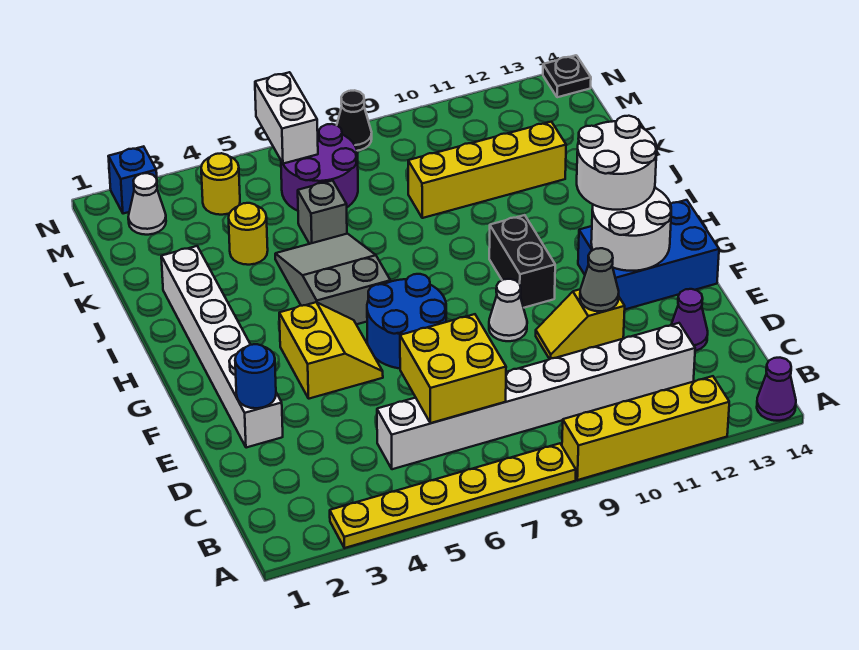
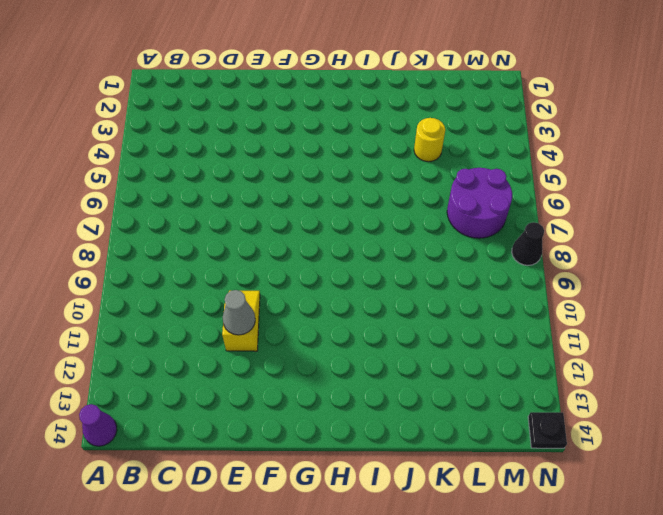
none -> yellow 1x6 plate [330,443,576,548]
none -> yellow 1x4 brick [562,376,729,480]
none -> white 1x8 brick [377,323,695,469]

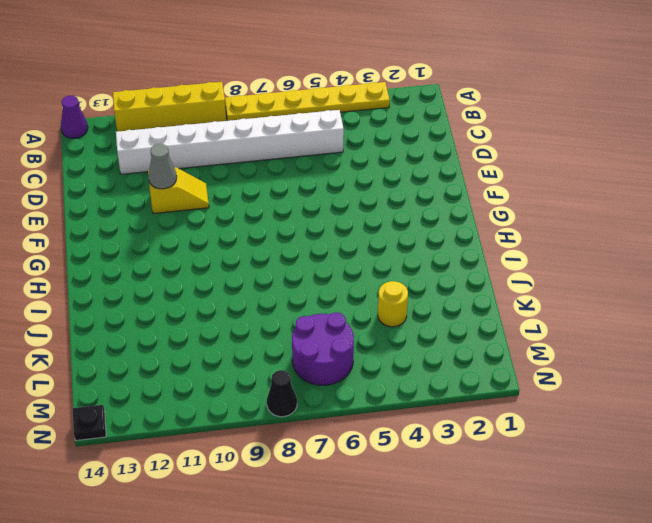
none -> purple 1x1 cone [671,289,708,351]
none -> white 1x6 brick [161,246,283,448]
none -> yellow 2x2 slope [279,302,383,399]

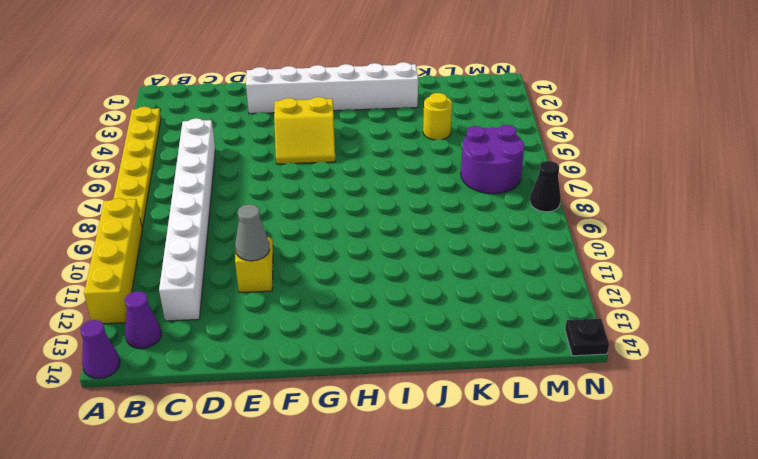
purple 1x1 cone [125,291,161,349] -> purple 1x1 cone moved to [671,289,708,351]
none -> blue 2x2 round brick [367,274,446,368]
none -> white 1x1 cone [489,279,527,341]
none -> blue 2x3 brick [578,200,719,309]

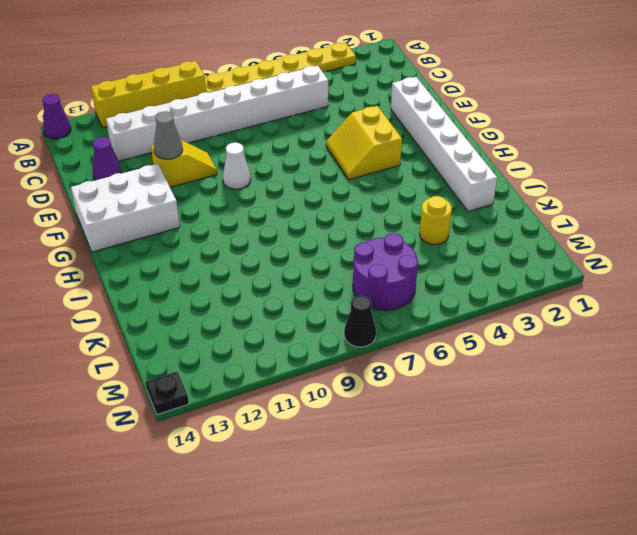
white 2x3 brick [71,164,180,252] -> blue 2x3 brick [578,200,719,309]
none -> blue 2x2 round brick [367,274,446,368]
none -> black 1x2 brick [489,215,555,308]
none -> grey 2x3 slope [275,234,390,324]

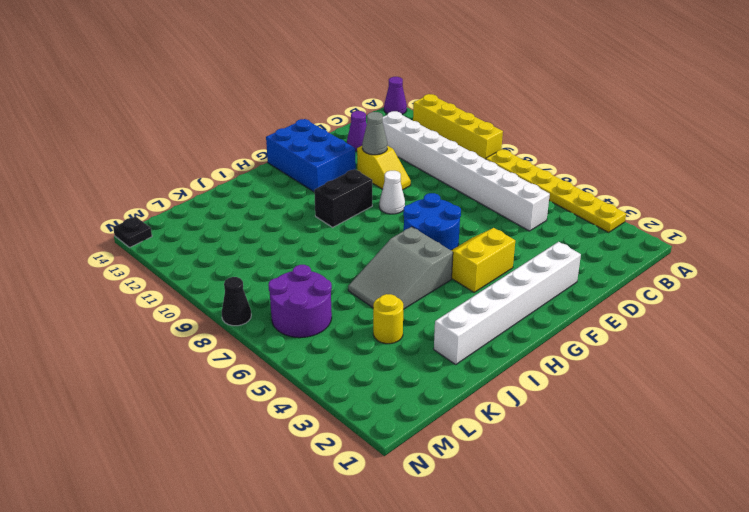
none -> grey 1x1 brick [298,181,347,244]
none -> yellow 1x4 brick [408,122,566,218]
none -> white 1x1 cone [128,173,166,235]

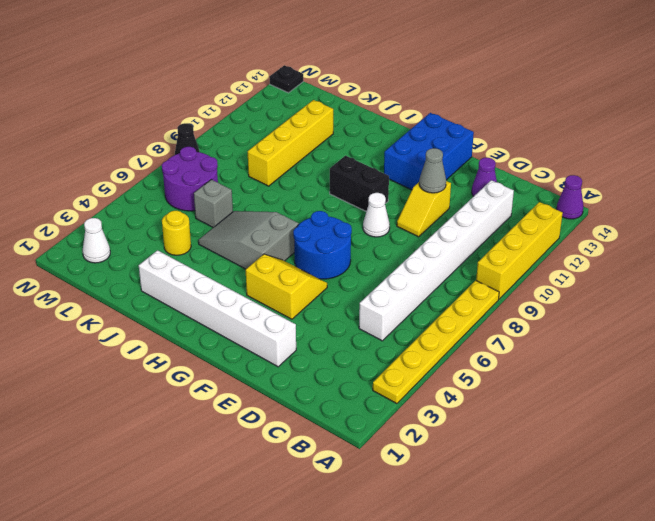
none -> yellow 1x1 round brick [201,153,240,215]
none -> blue 1x1 brick [108,146,157,214]
none -> yellow 2x2 brick [400,314,506,423]

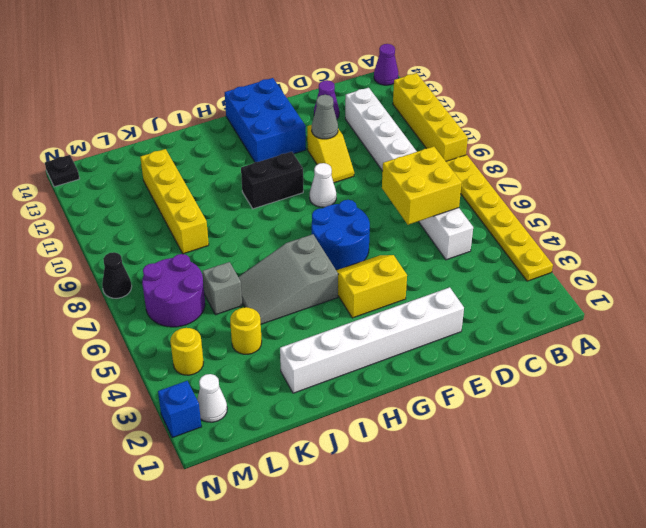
none -> blue 1x1 round brick [235,344,276,408]
none -> white 2x2 round brick [591,188,671,271]
none -> white 1x2 brick [255,72,318,164]

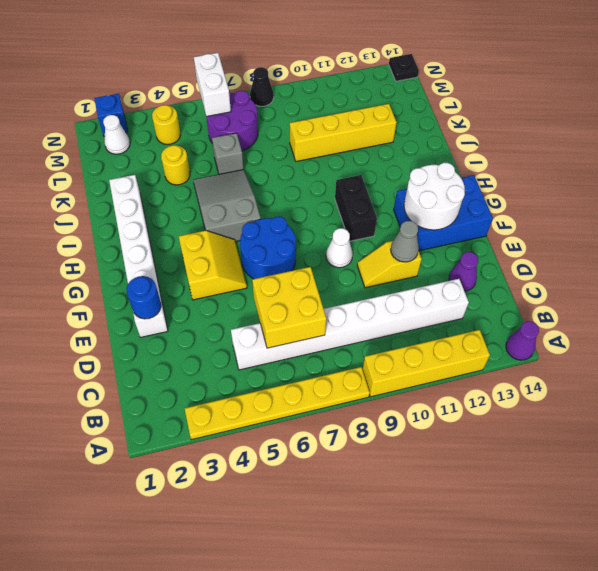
none -> white 2x2 round brick [577,116,657,210]

